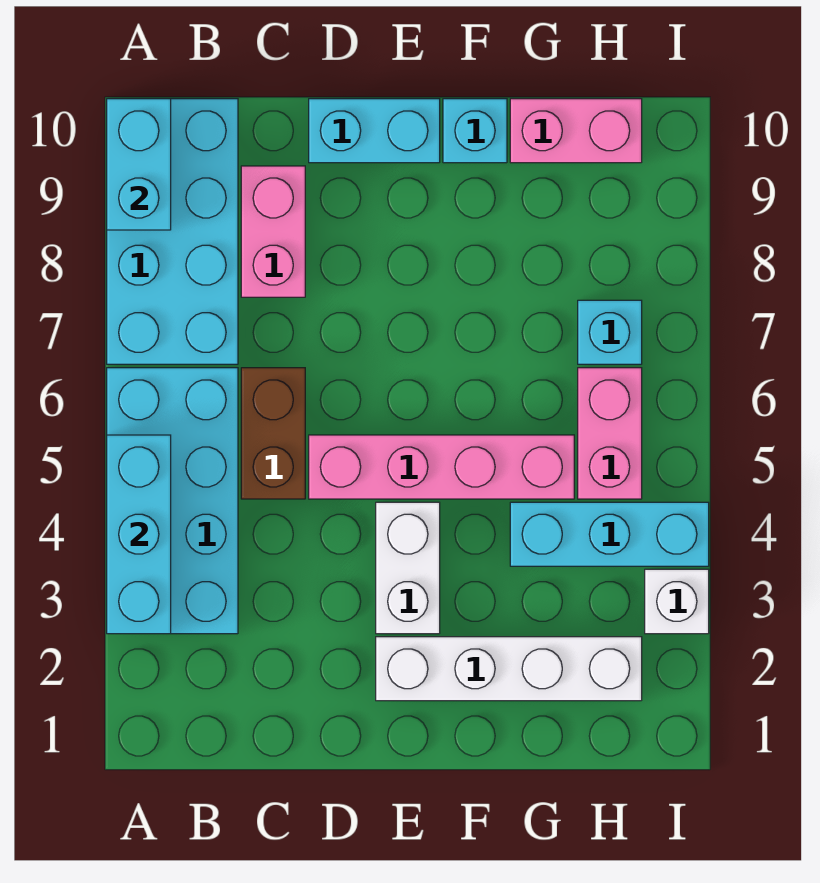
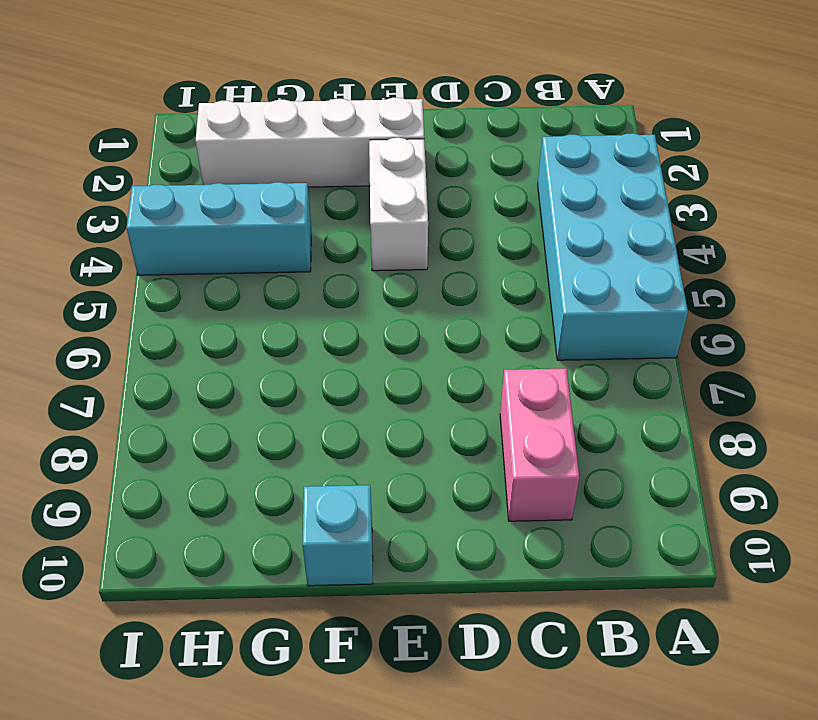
none -> cyan 2x4 brick [107,99,238,364]
none -> brown 1x2 brick [241,368,305,499]
none -> pink 1x4 brick [309,435,574,499]

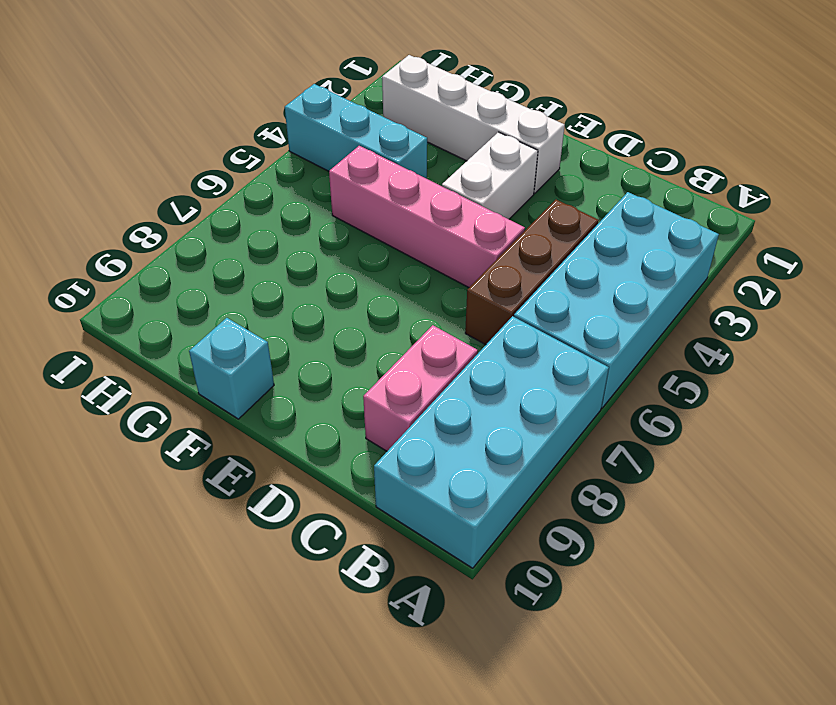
brown 1x3 brick [465,200,599,345] -> brown 1x2 brick [241,368,305,499]
none -> cyan 1x2 brick [309,99,440,163]
none -> pink 1x2 brick [510,99,642,163]
none -> pink 1x2 brick [578,368,642,499]

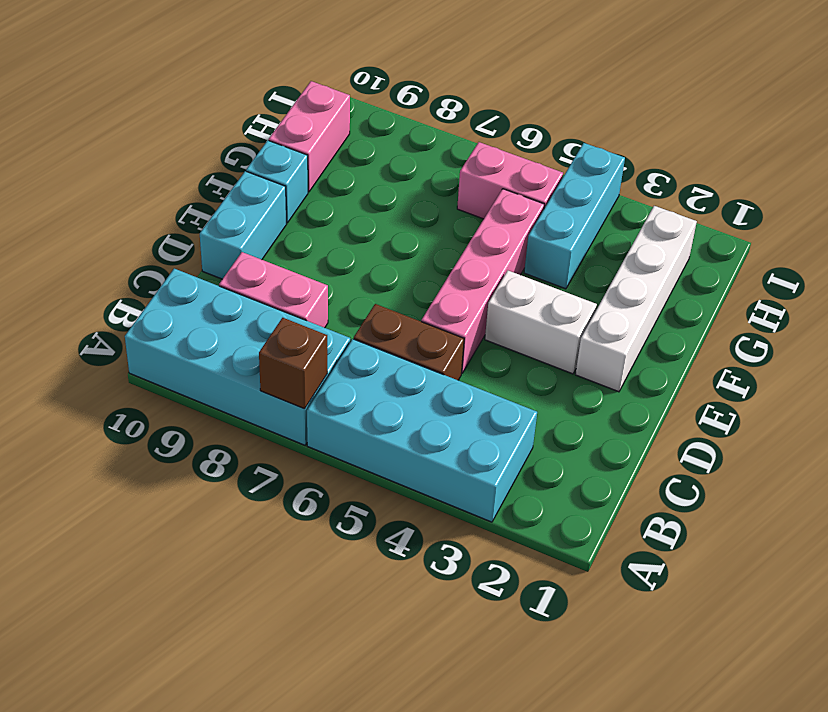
brown 1x1 brick [259,318,327,409] -> none
none -> cyan 1x1 brick [578,300,642,364]
none -> white 1x1 brick [645,569,709,634]
none -> cyan 1x3 brick [107,435,171,634]

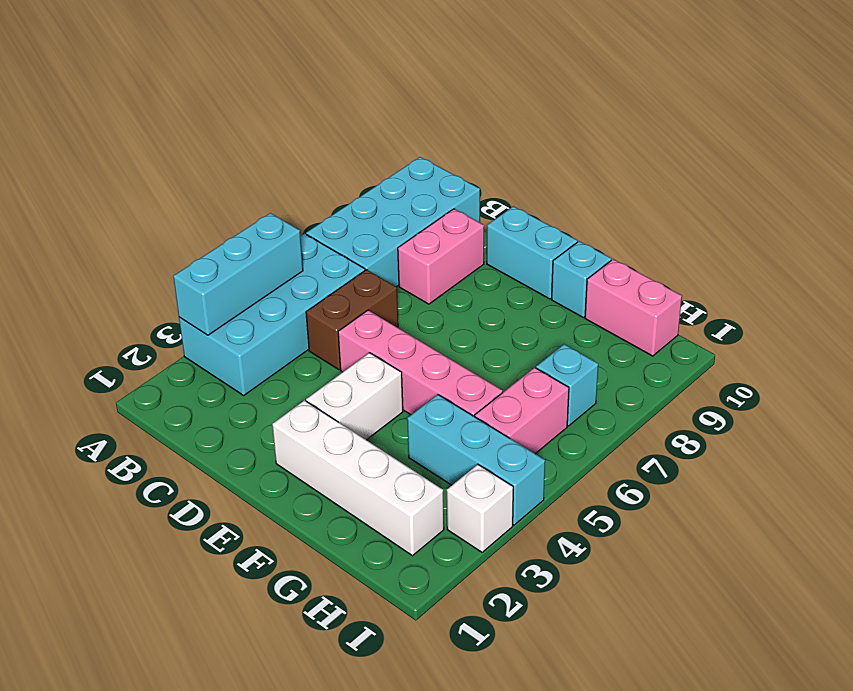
none -> cyan 1x2 brick [107,99,171,230]

